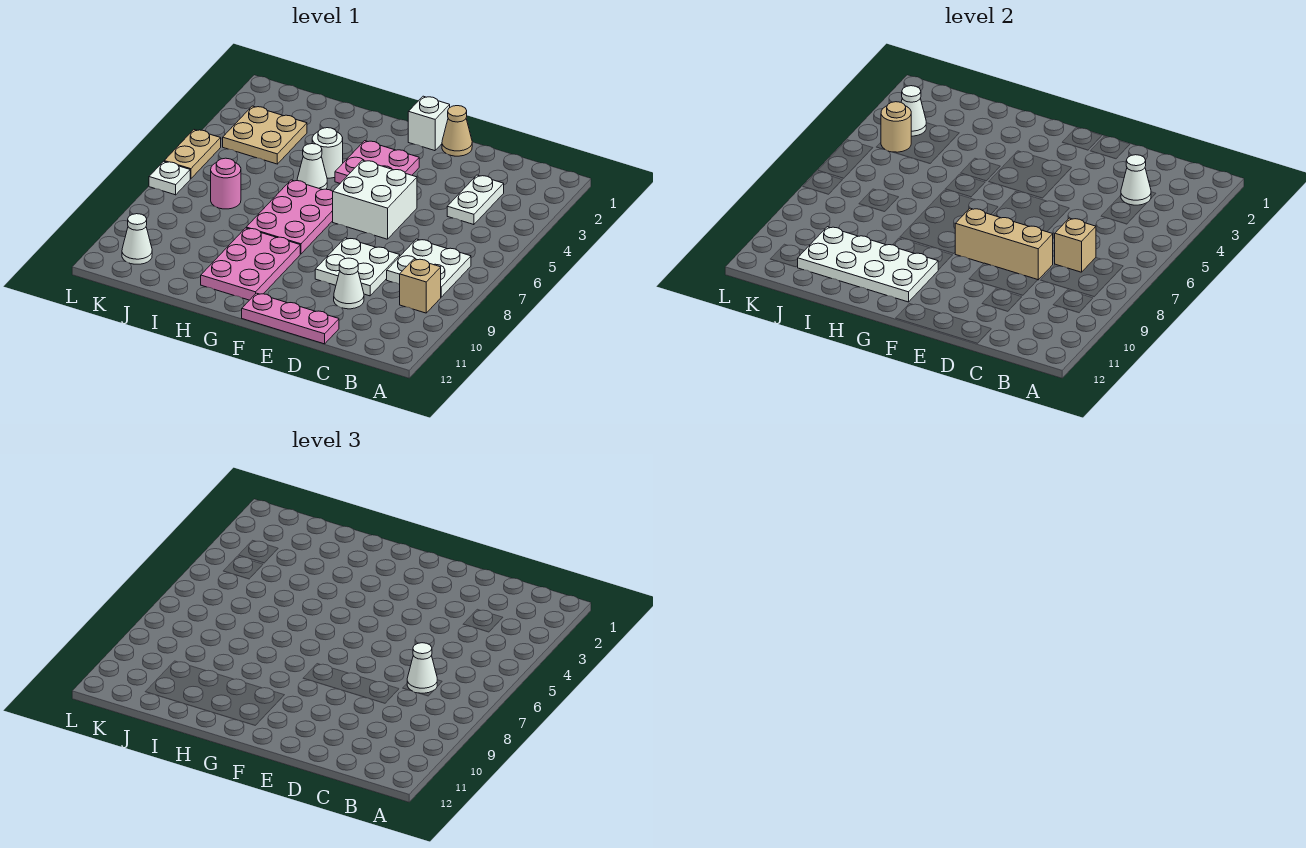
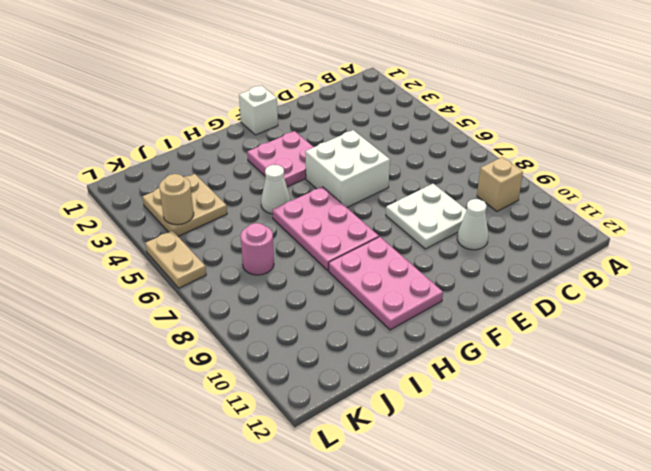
none -> white 2x2 plate [387,239,471,297]
none -> white 1x2 plate [447,175,504,225]
none -> pink 1x3 plate [242,293,339,344]

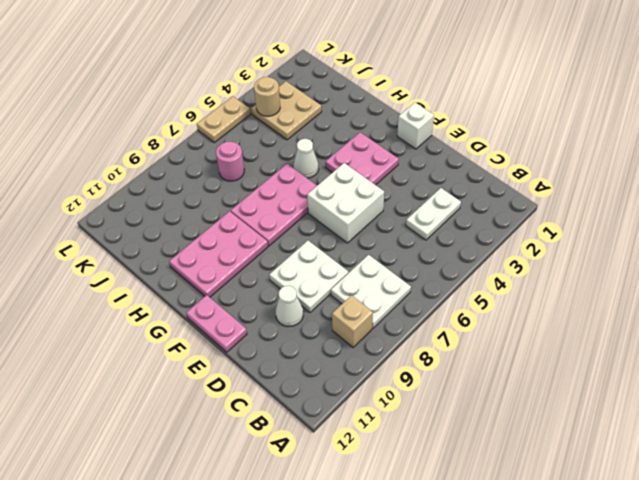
pink 1x2 plate [186,295,247,352] -> pink 1x3 plate [242,293,339,344]
none -> tan 1x1 cone [442,106,472,156]
none -> white 1x1 round brick [312,128,343,178]
none -> white 1x1 cone [122,214,152,264]

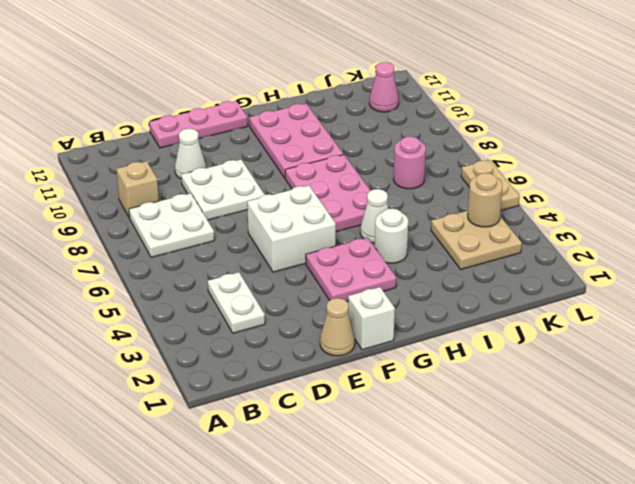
pink 1x1 cone [369,62,399,112] -> white 1x1 cone [122,214,152,264]
none -> white 1x1 plate [149,161,190,195]
none -> white 1x1 cone [1121,155,1151,205]
none -> tan 1x1 brick [1055,218,1096,272]

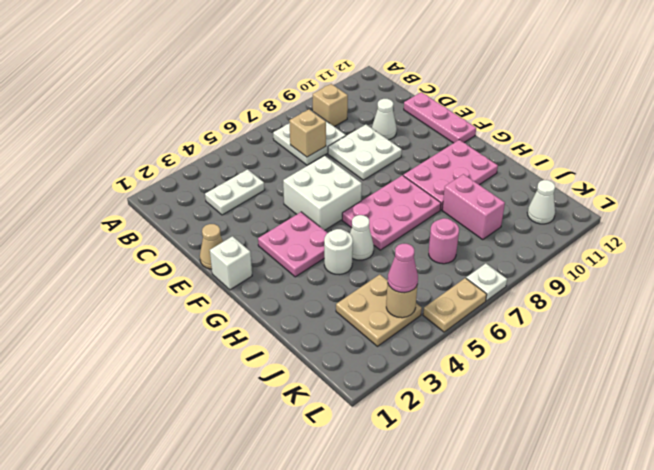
pink 1x2 brick [442,174,505,239] -> none
pink 1x1 cone [388,244,418,293] -> none
none -> white 1x1 cone [1121,155,1151,205]
none -> tan 1x3 brick [955,208,1053,280]
none -> white 2x4 plate [797,227,938,302]

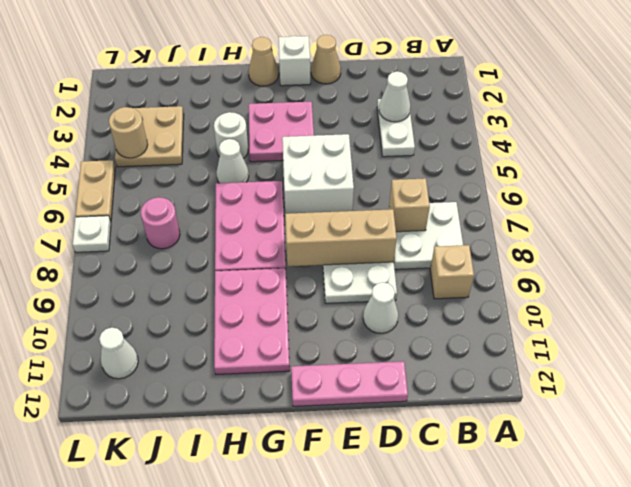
tan 1x1 cone [248,37,278,86] -> none
none -> white 2x4 plate [797,227,938,302]
none -> white 1x1 cone [901,86,926,136]
none -> white 1x1 cone [407,643,437,693]

